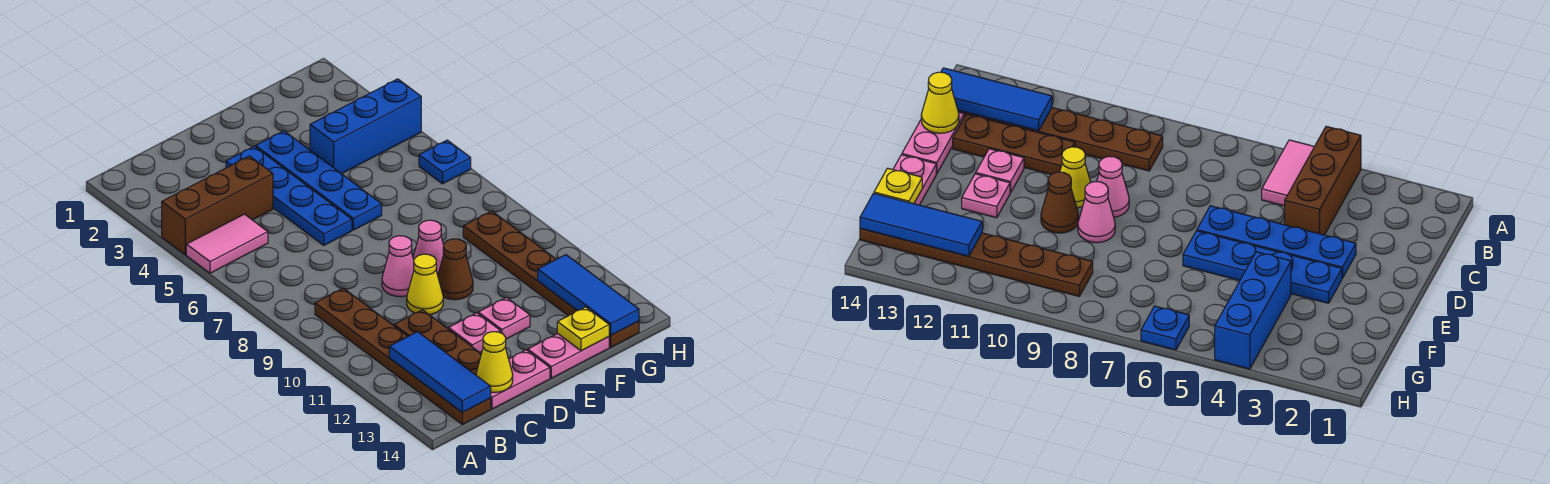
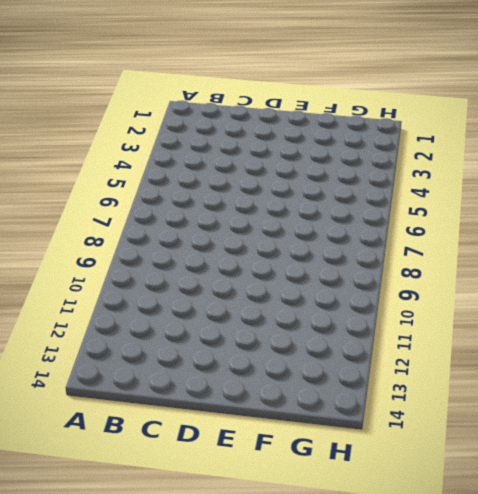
none -> brown 1x3 brick [162,156,273,255]
none -> pink 1x2 tile [186,214,268,273]
none -> brown 1x6 plate [315,288,491,424]

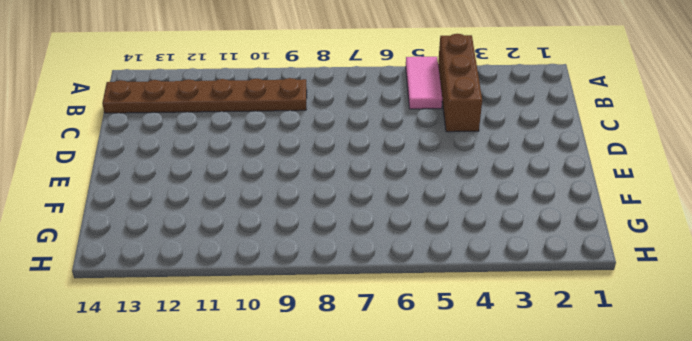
none -> brown 1x3 plate [394,310,481,375]
none -> pink 1x2 plate [491,350,550,409]
none -> blue 1x4 plate [226,146,352,245]

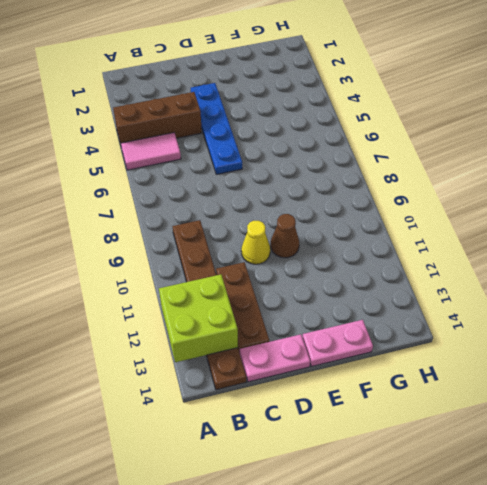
lime 2x2 brick [159,275,238,362] -> blue 1x3 tile [389,332,491,412]
none -> pink 1x1 cone [382,236,414,297]
none -> pink 1x1 plate [449,313,500,352]
none -> blue 1x4 plate [256,131,382,230]

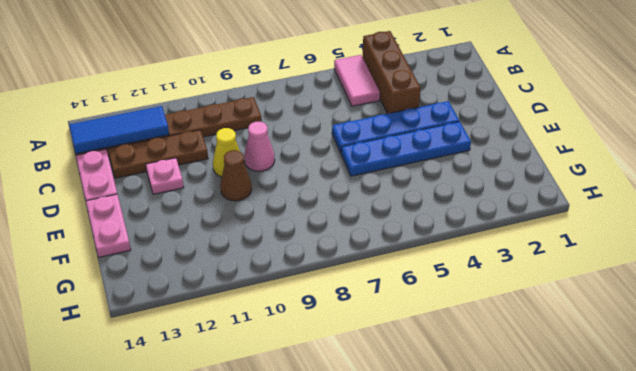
none -> pink 1x1 cone [413,220,444,275]
none -> pink 1x1 plate [478,298,530,339]
none -> blue 1x3 brick [310,79,421,174]

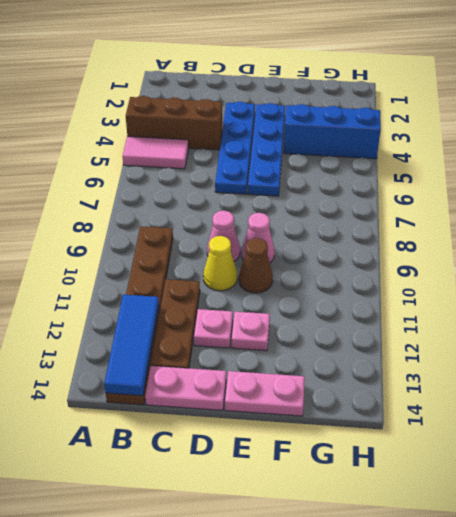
none -> brown 1x6 plate [463,211,639,347]
none -> blue 1x1 plate [419,140,471,184]
none -> yellow 1x1 cone [476,332,513,392]

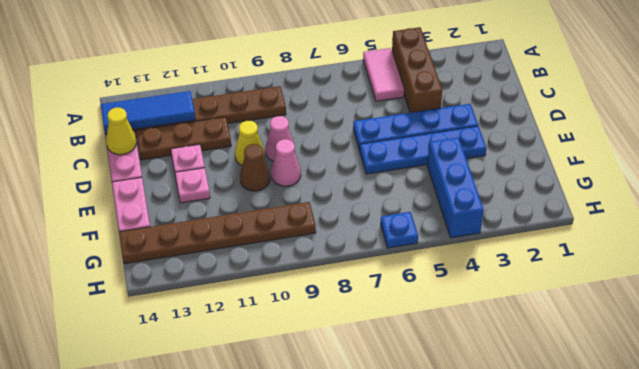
none -> yellow 1x1 plate [557,307,609,351]
none -> blue 1x3 tile [538,255,639,335]

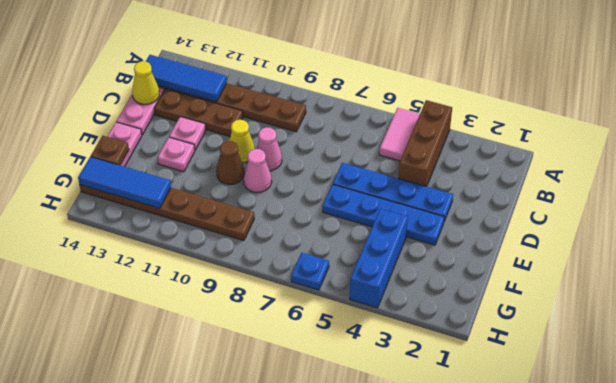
brown 1x1 plate [91,136,129,165] -> yellow 1x1 plate [557,307,609,351]

